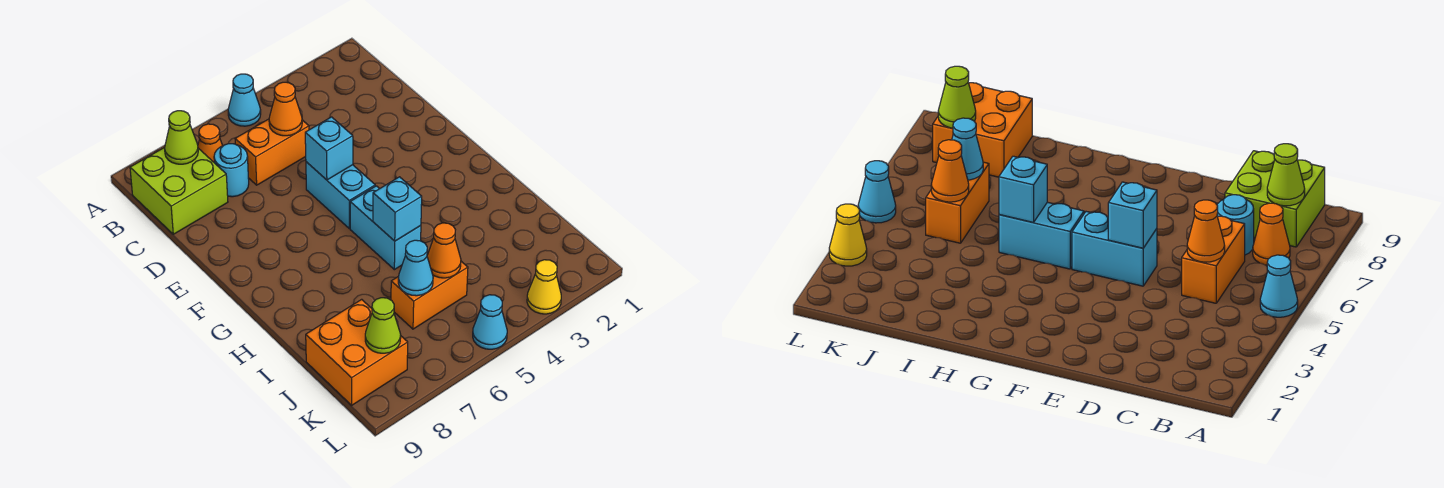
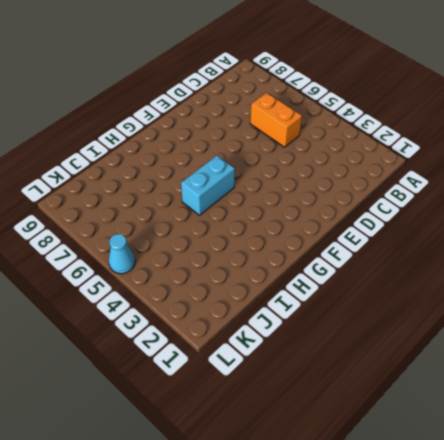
none -> cyan 1x1 cone [228,74,261,126]
none -> orange 1x1 cone [198,124,223,162]
none -> lime 2x2 brick [130,147,228,234]

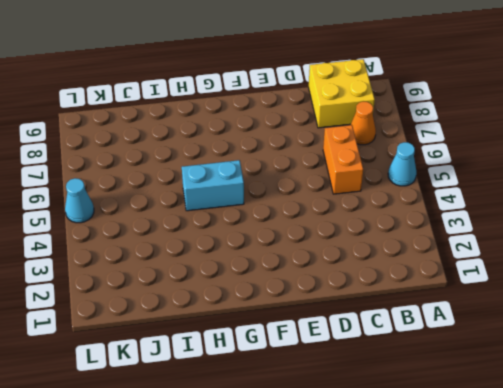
yellow 2x2 brick [309,59,375,128] -> lime 2x2 brick [130,147,228,234]
none -> cyan 1x1 round brick [214,144,249,197]
none -> cyan 1x2 brick [306,162,375,229]
none -> orange 1x2 brick [391,261,468,329]

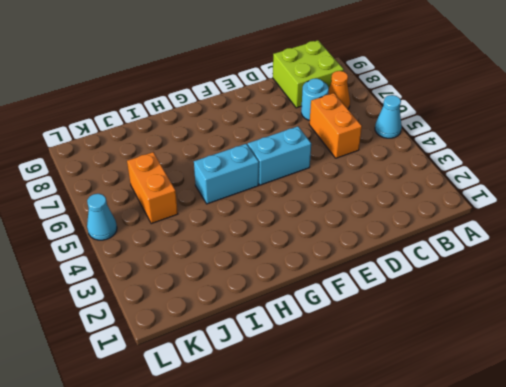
none -> orange 2x2 brick [306,299,408,405]
none -> yellow 1x1 cone [527,260,561,314]
none -> lime 1x1 cone [165,111,198,164]

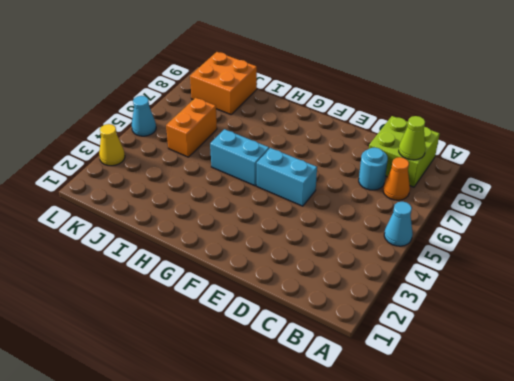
none -> orange 1x2 brick [235,119,309,185]
none -> orange 1x1 cone [269,82,302,136]
none -> cyan 1x1 brick [305,117,353,180]

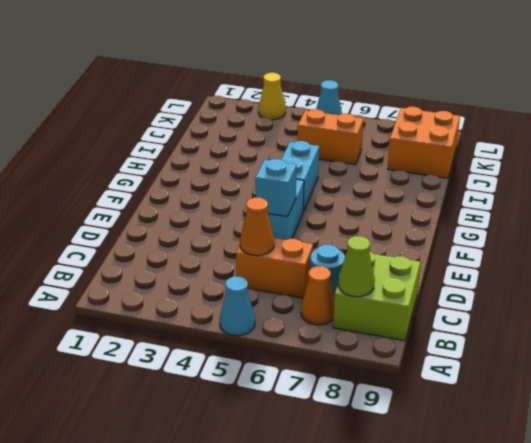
none -> cyan 1x1 brick [373,177,422,241]
none -> orange 1x1 cone [427,223,461,278]
none -> cyan 1x1 cone [398,240,433,296]

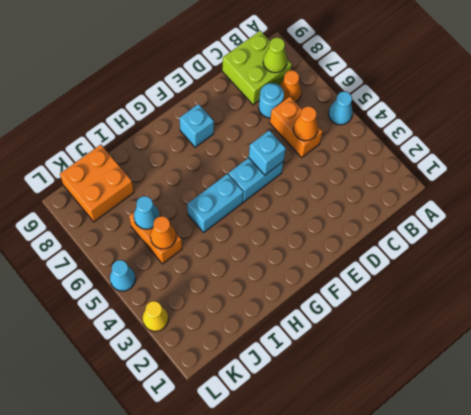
cyan 1x1 brick [179,104,214,147] -> cyan 1x1 brick moved to [373,177,422,241]
none -> lime 1x1 cone [365,298,401,353]

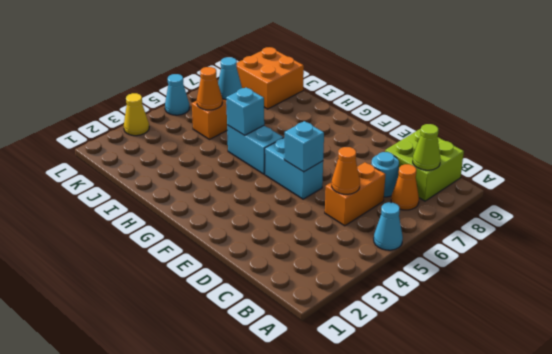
none -> lime 1x1 cone [365,298,401,353]

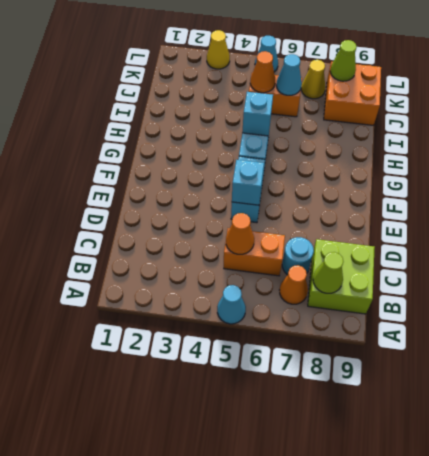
yellow 1x1 cone [301,60,326,99] -> none

